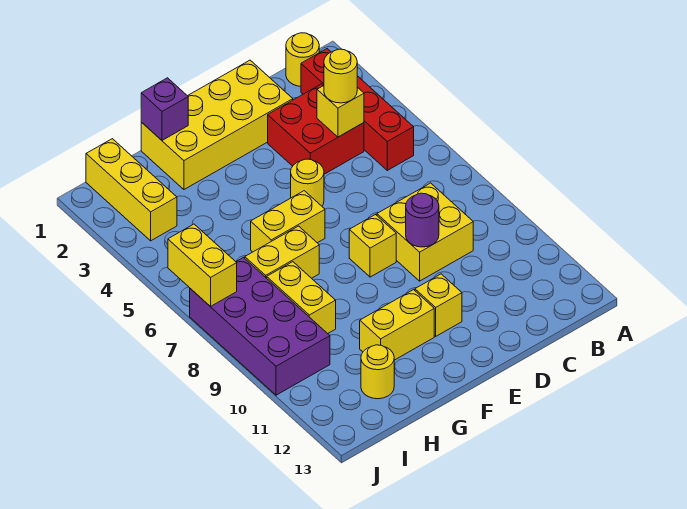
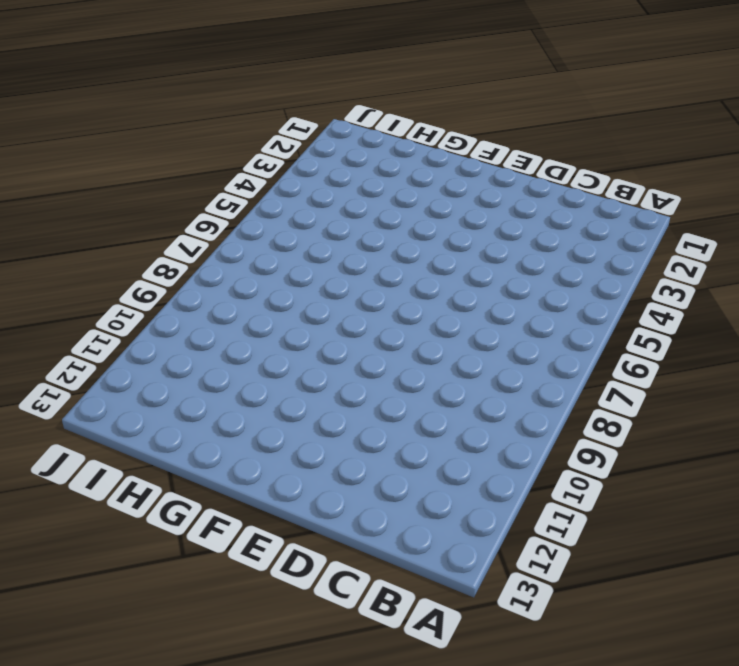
none -> yellow 1x1 round brick [286,33,319,86]
none -> red 1x4 brick [301,49,414,170]
none -> red 2x2 brick [268,84,364,174]

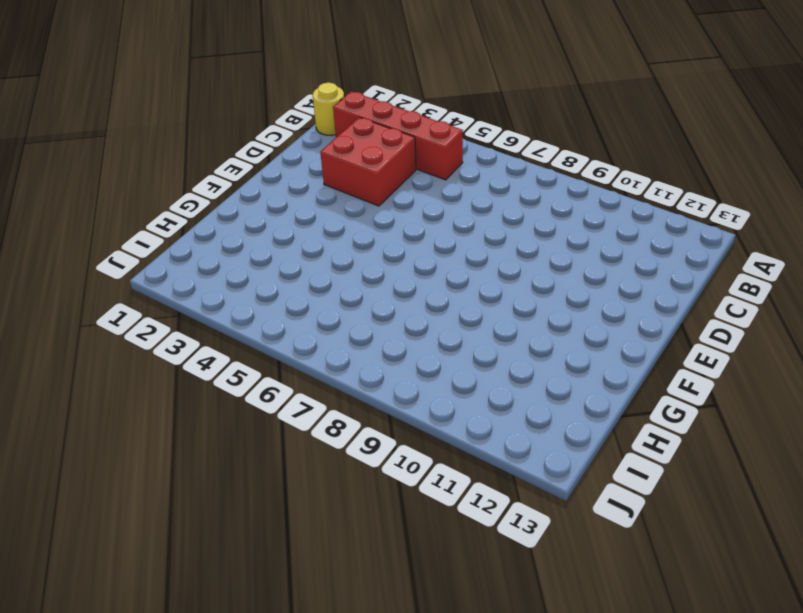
none -> yellow 2x2 brick [377,183,473,281]
none -> yellow 2x4 brick [141,60,293,189]
none -> yellow 1x1 round brick [291,159,324,206]

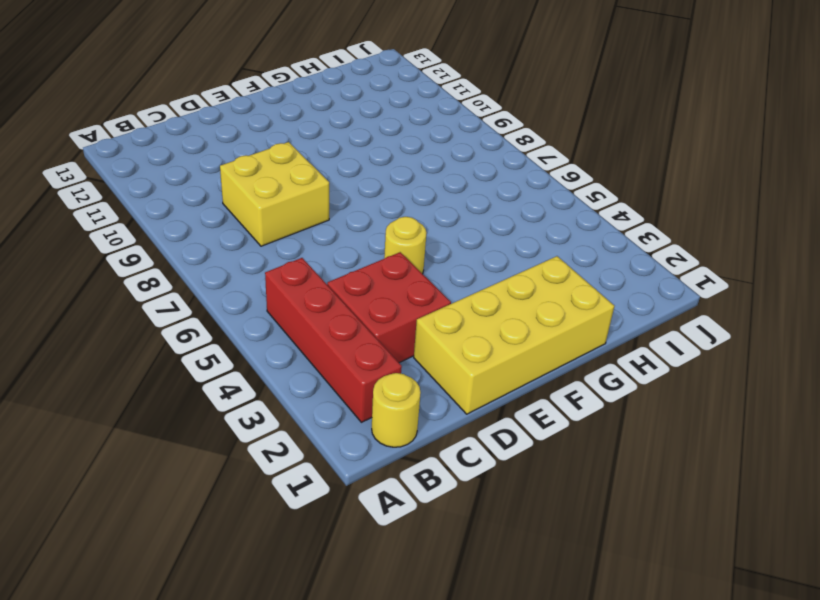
none -> yellow 1x1 brick [349,215,396,277]
none -> yellow 1x1 brick [415,274,462,336]
none -> yellow 1x2 brick [251,191,325,252]

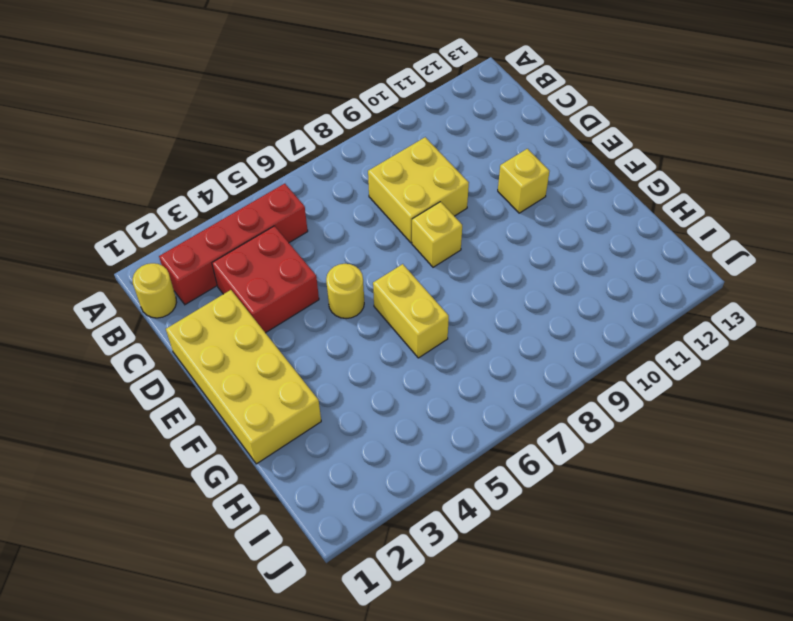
none -> yellow 1x2 brick [360,290,434,360]
none -> yellow 1x2 brick [245,226,319,278]
none -> yellow 1x2 brick [267,262,336,334]

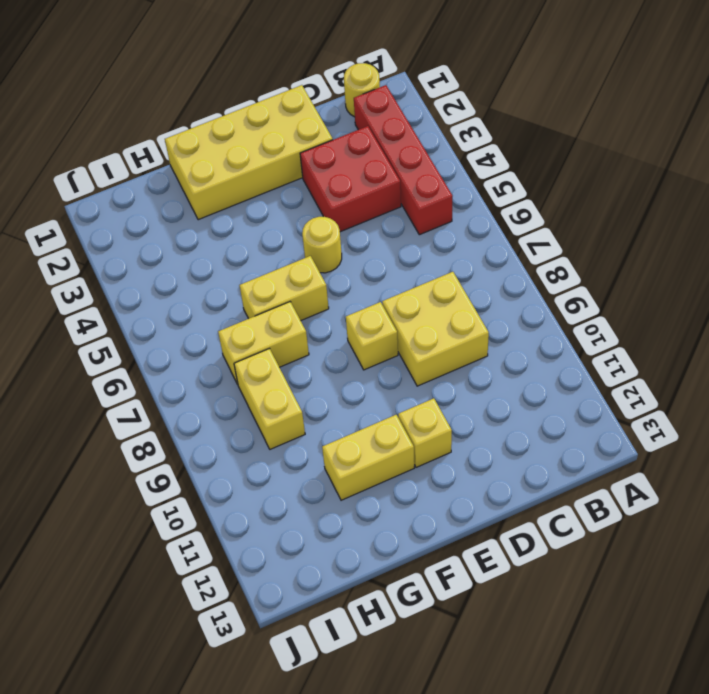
none -> yellow 1x1 round brick [361,345,394,399]
none -> yellow 1x3 brick [86,139,177,241]
none -> purple 2x4 brick [190,258,330,395]

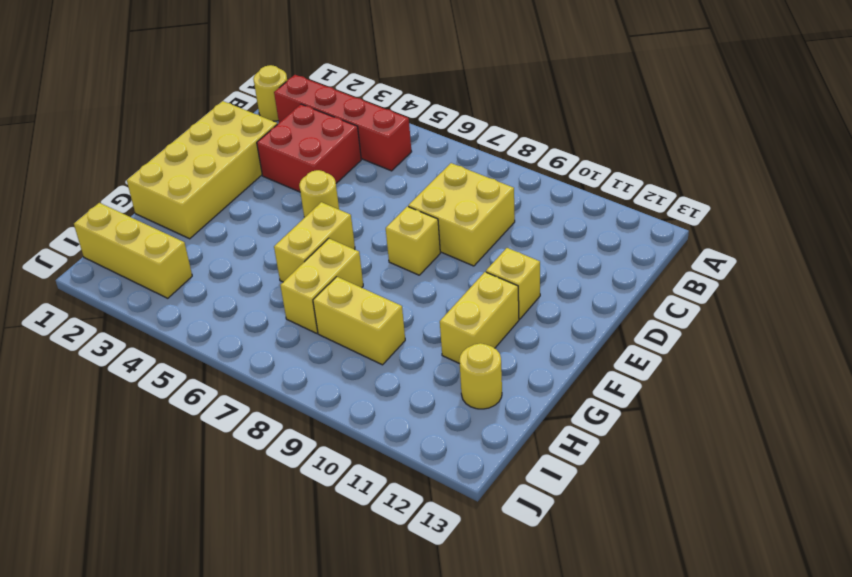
none -> purple 2x4 brick [190,258,330,395]
none -> yellow 1x1 brick [317,86,364,137]
none -> purple 1x1 round brick [406,193,439,247]

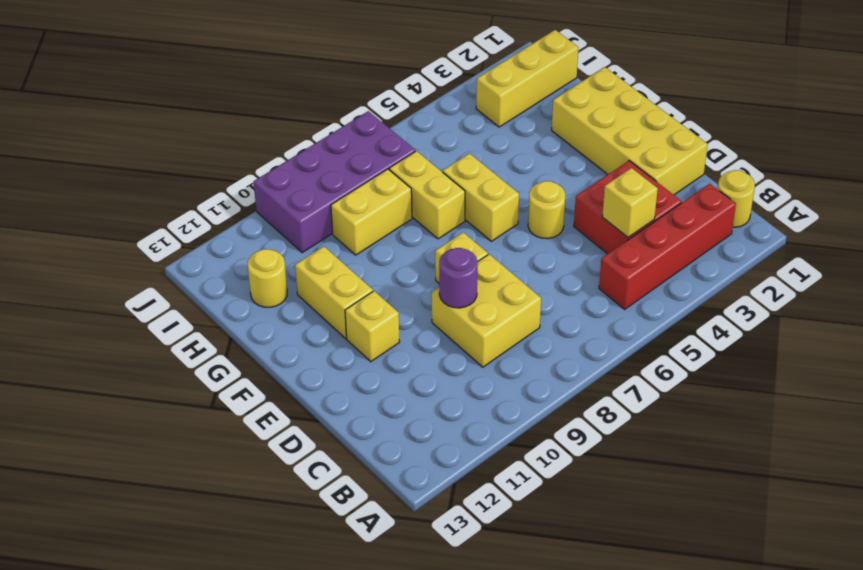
none -> purple 1x1 brick [141,78,188,140]
none -> yellow 1x2 brick [168,224,237,306]
none -> yellow 1x1 round brick [324,49,357,103]

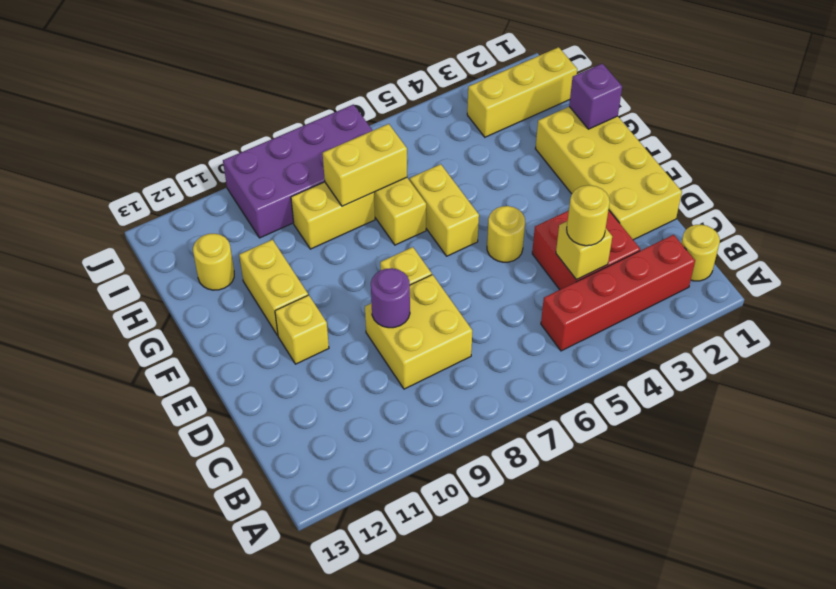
yellow 1x2 brick [323,124,407,206] -> yellow 1x2 brick moved to [168,224,237,306]

